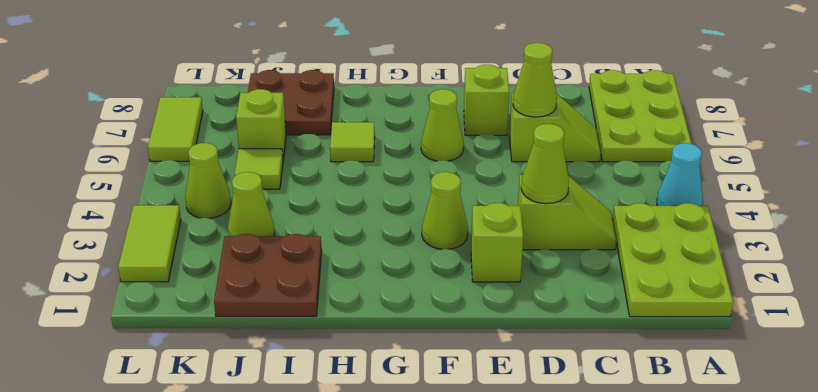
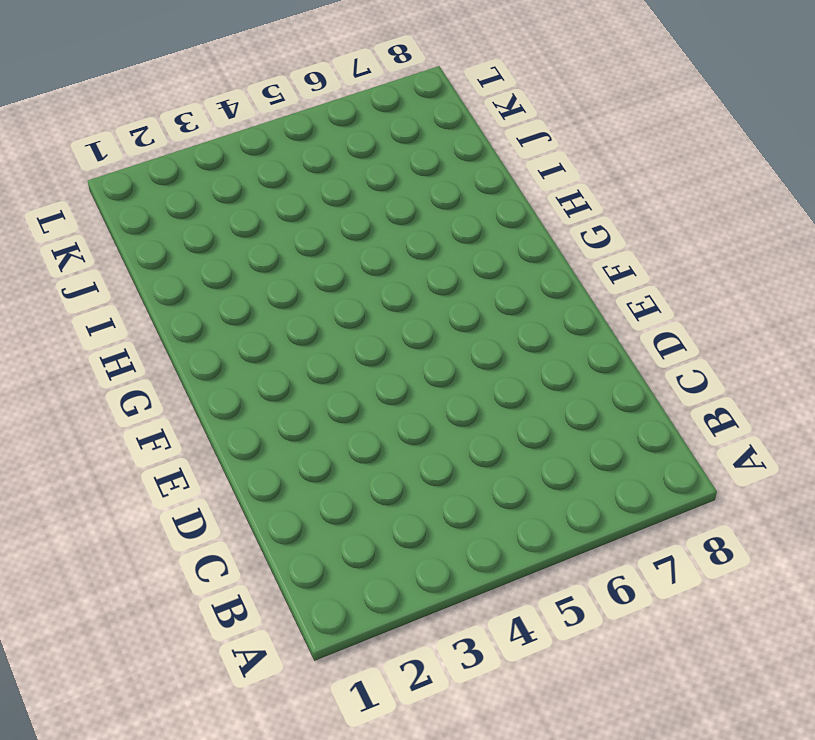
none -> lime 2x3 plate [613,203,733,317]
none -> cyan 1x1 cone [657,143,703,206]
none -> lime 2x3 plate [589,70,692,162]

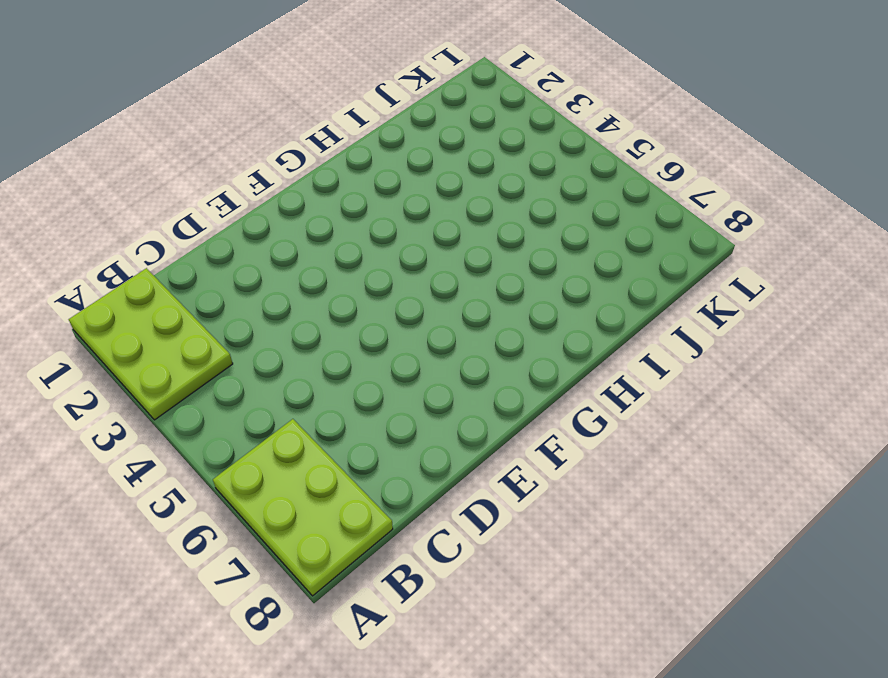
none -> cyan 1x1 cone [657,143,703,206]
none -> lime 1x2 slope [518,175,616,250]
none -> lime 1x2 slope [509,93,601,162]

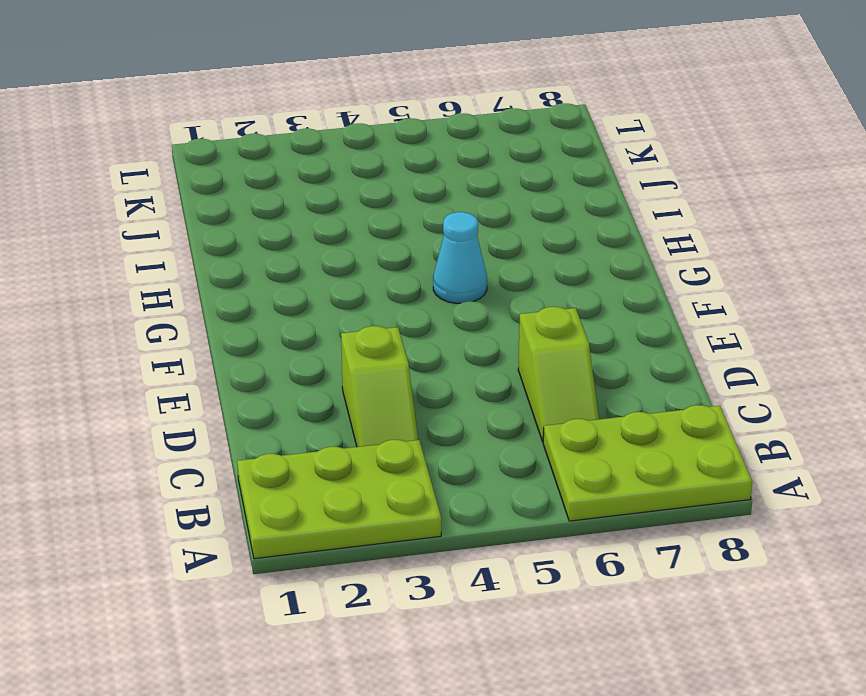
cyan 1x1 cone [433,212,487,303] -> cyan 1x1 cone moved to [657,143,703,206]
none -> lime 1x1 brick [471,203,523,282]
none -> lime 1x1 brick [464,65,509,135]
none -> lime 1x1 cone [422,172,468,249]

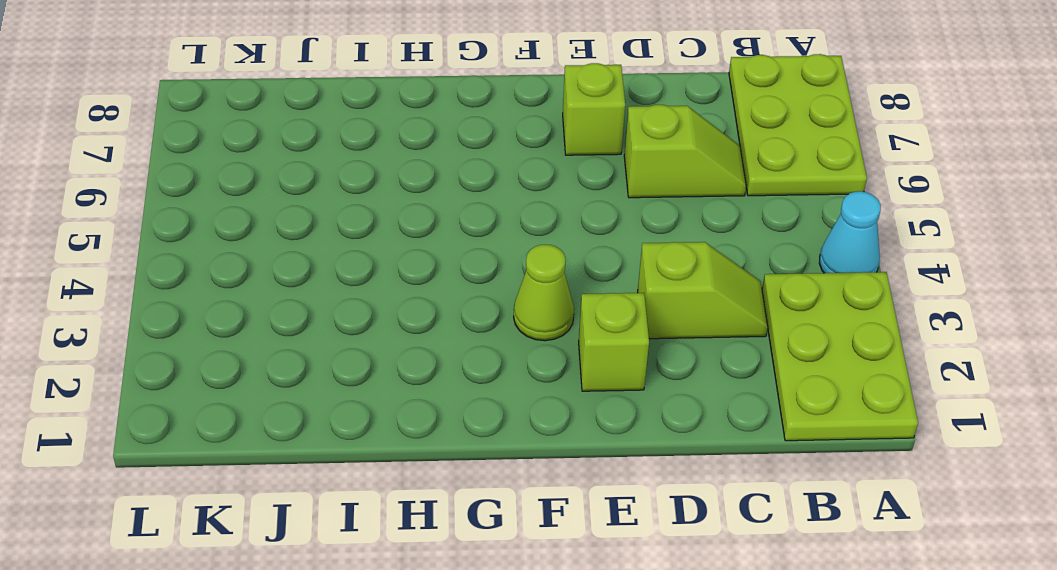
none -> lime 1x1 cone [421,89,464,161]
none -> lime 1x1 tile [330,122,375,162]
none -> brown 2x2 plate [214,234,322,316]

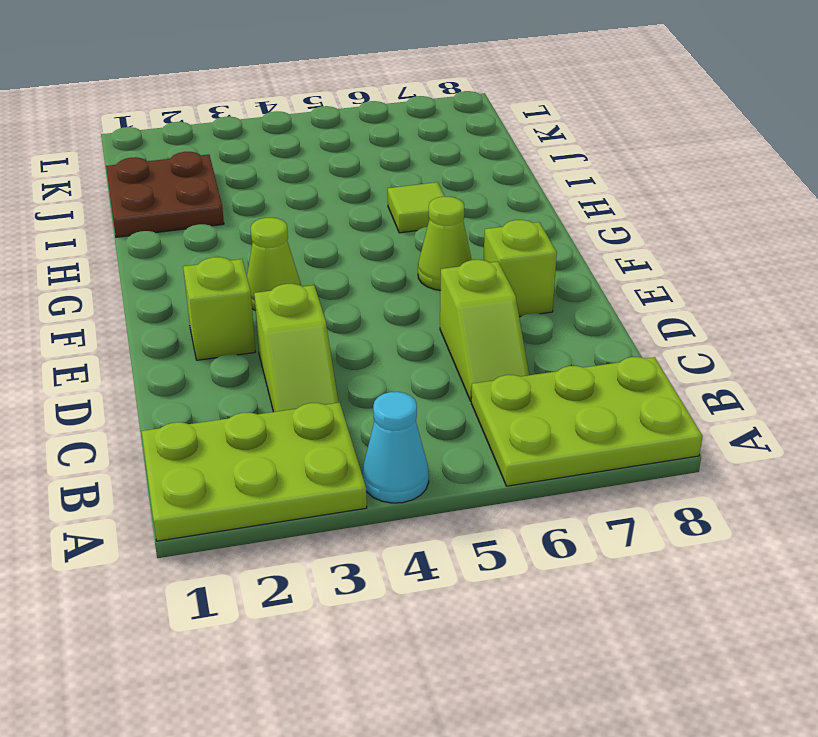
none -> brown 2x2 plate [248,70,334,135]
none -> lime 1x1 cone [228,172,275,236]
none -> lime 1x1 tile [234,149,283,189]

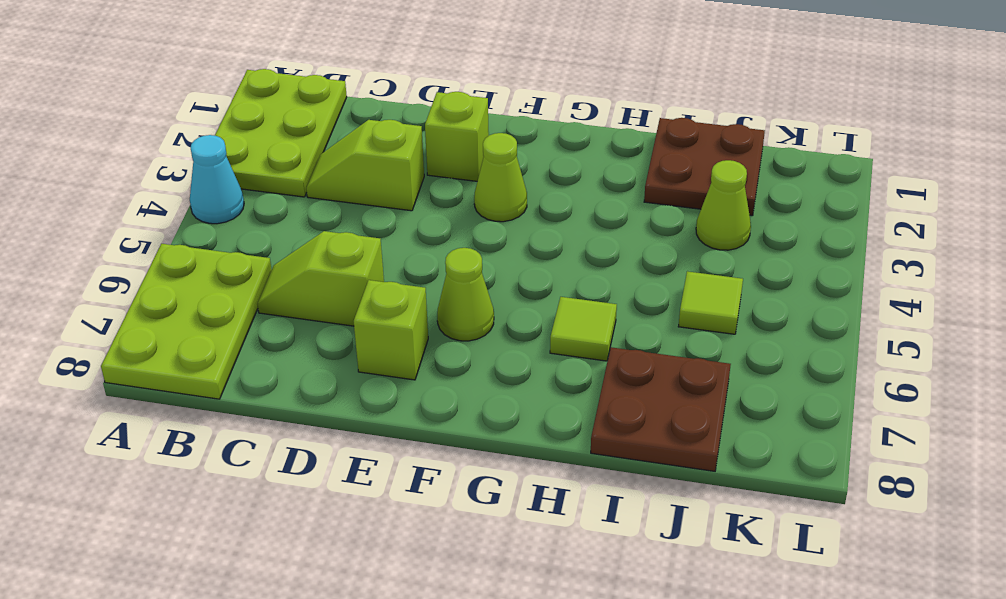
none -> lime 1x1 brick [236,89,286,159]
none -> lime 1x1 cone [185,143,231,218]
none -> lime 1x2 tile [118,205,181,282]

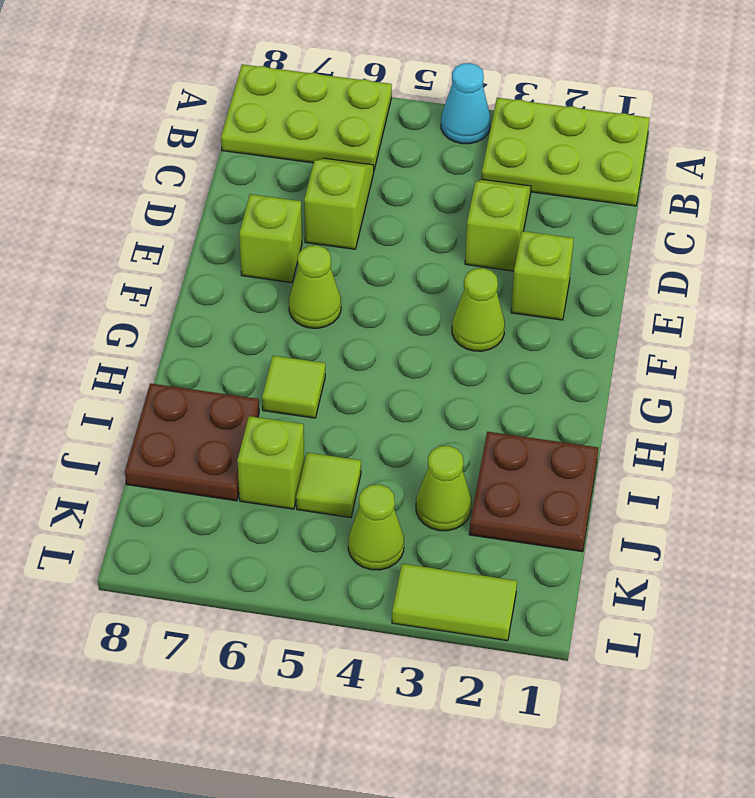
none -> lime 1x2 tile [148,97,203,161]
none -> lime 1x1 cone [521,124,569,204]
none -> lime 1x1 cone [513,43,557,117]

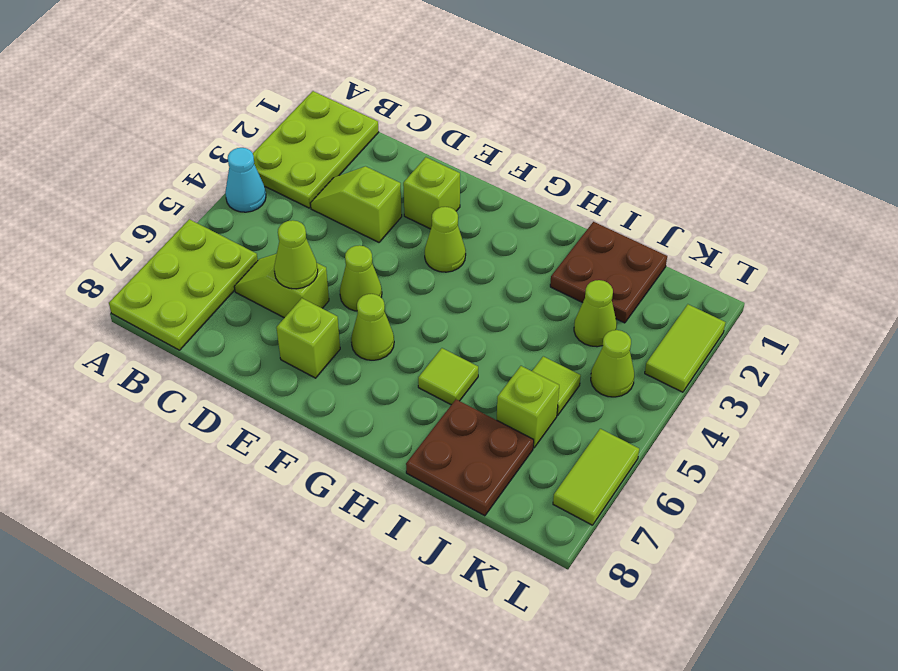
lime 1x1 cone [340,245,382,311] -> lime 1x1 cone moved to [521,124,569,204]

